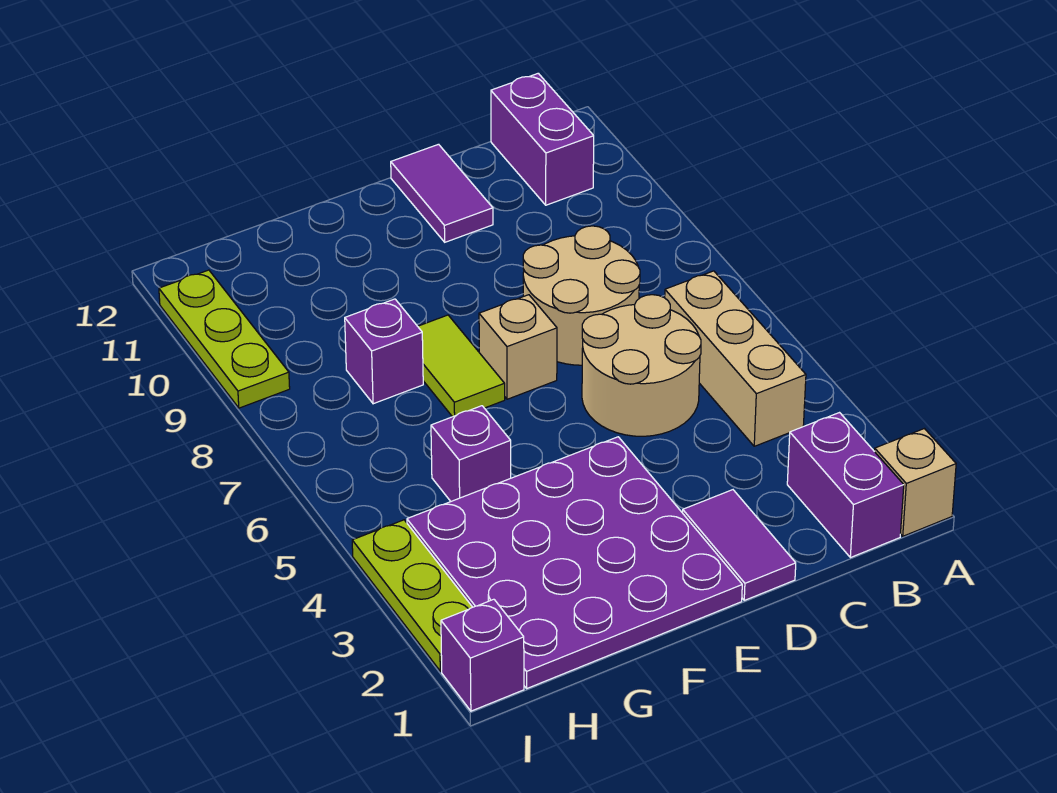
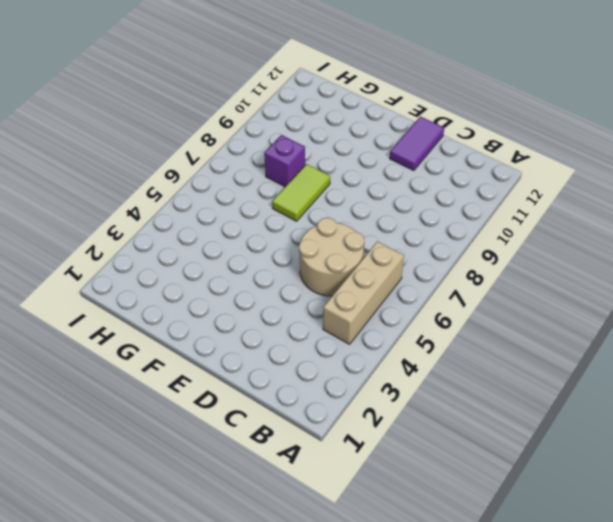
none -> tan 1x1 brick [875,429,956,536]
none -> purple 1x2 brick [787,413,904,558]
none -> purple 1x2 brick [491,73,594,205]

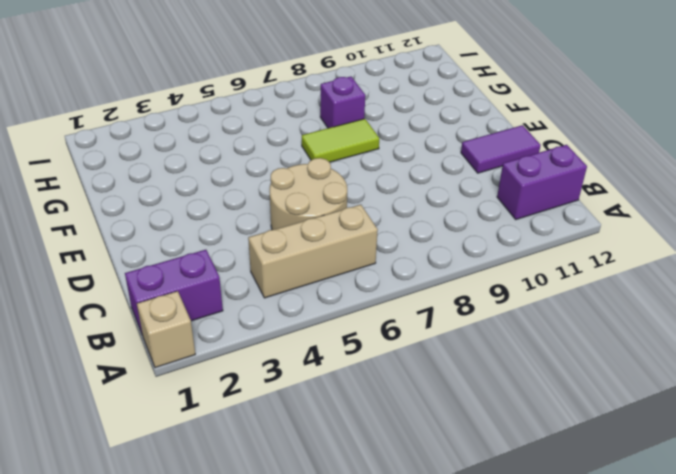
none -> tan 2x2 round brick [523,226,640,365]
none -> purple 1x2 tile [683,490,796,600]
none -> purple 4x4 plate [407,437,742,688]

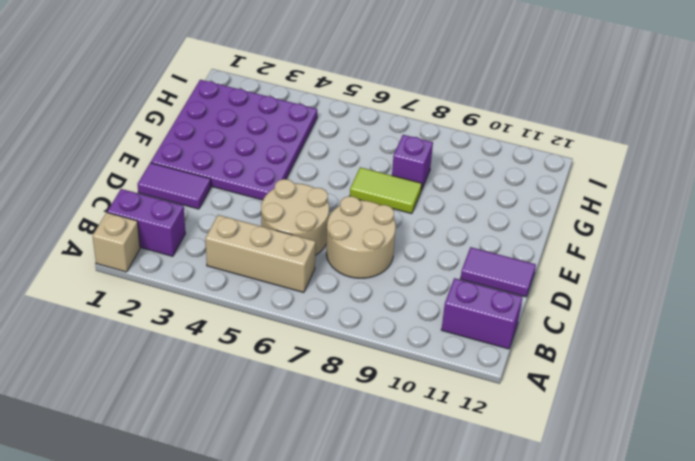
none -> tan 1x1 brick [479,295,557,399]
none -> purple 1x1 brick [431,406,511,501]
none -> purple 1x1 brick [441,599,524,711]

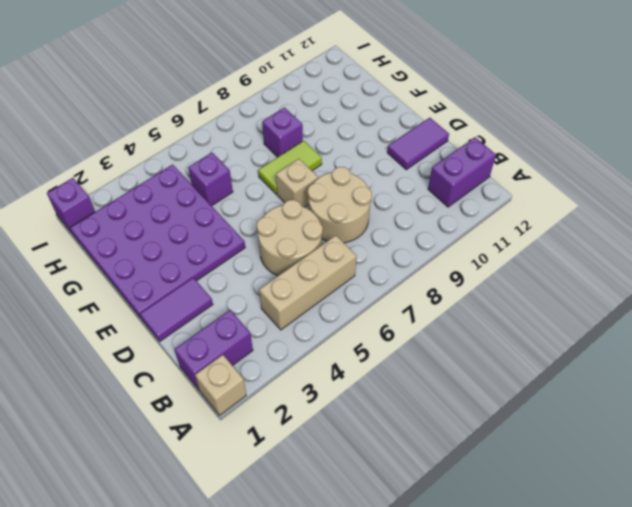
none -> lime 1x3 plate [352,520,472,671]
none -> lime 1x3 plate [159,270,290,408]

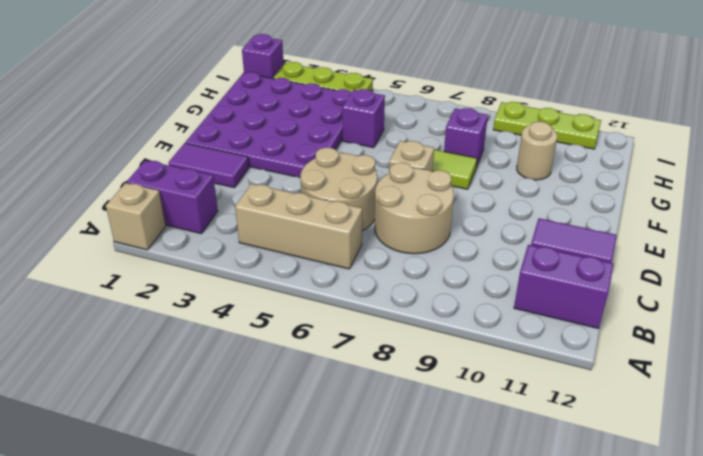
tan 1x1 round brick [517,122,557,180] -> none

